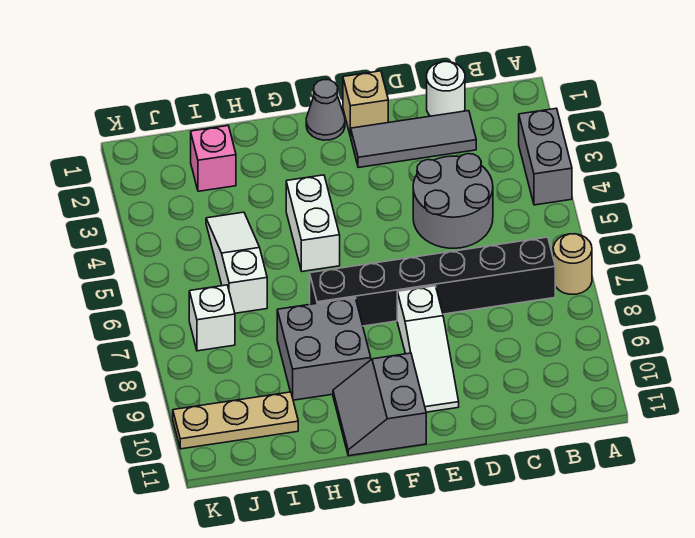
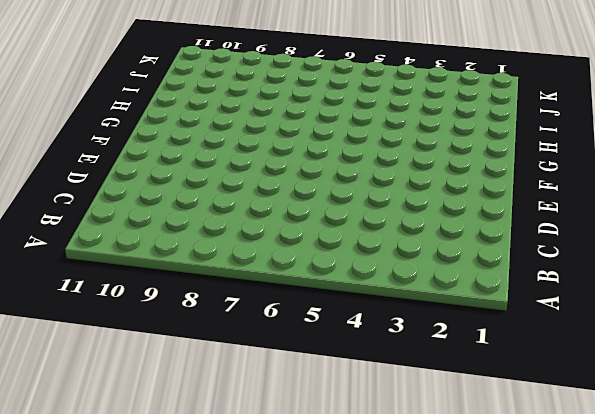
none -> grey 1x2 brick [519,108,572,205]
none -> tan 1x1 round brick [553,234,592,294]
none -> black 1x6 brick [310,237,555,326]

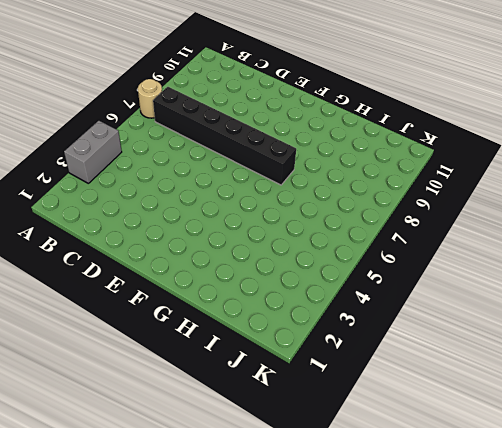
none -> white 1x1 round brick [427,62,465,116]
none -> grey 1x3 tile [351,111,476,168]
none -> grey 2x2 round brick [413,154,493,248]

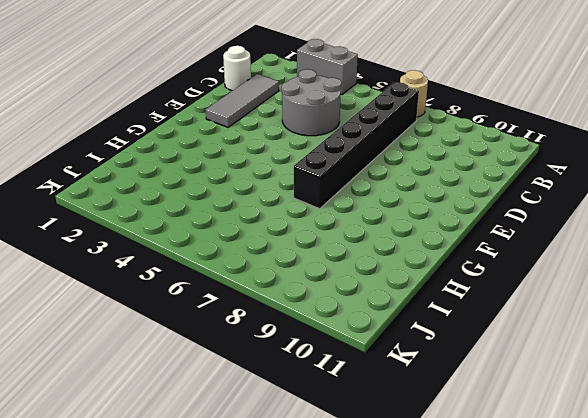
none -> tan 1x1 brick [343,71,388,137]
none -> white 1x3 slope [397,286,459,412]
none -> grey 1x1 cone [306,80,345,140]

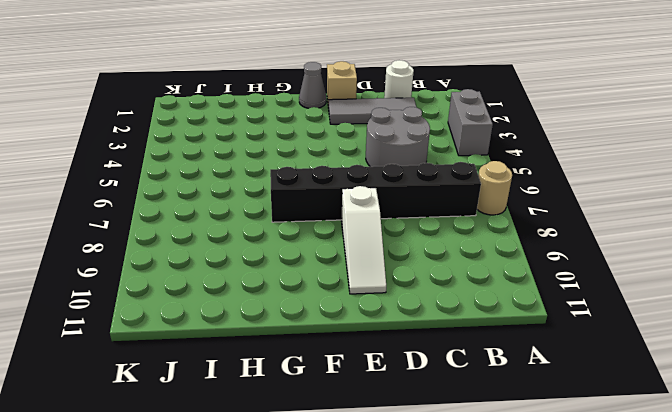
none -> grey 2x2 slope [333,353,426,456]
none -> white 1x2 brick [286,175,340,271]
none -> grey 2x2 brick [277,298,371,400]

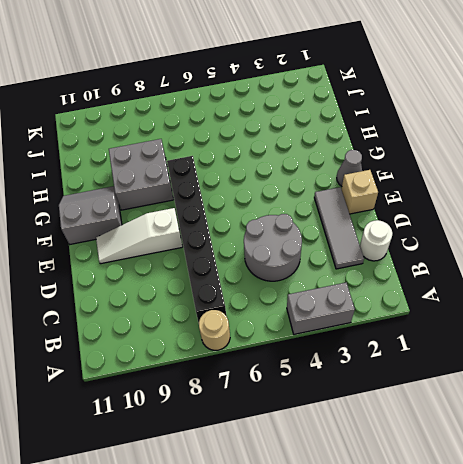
none -> white 1x2 brick [286,175,340,271]
none -> pink 1x1 brick [191,126,236,191]
none -> white 1x3 slope [206,212,267,313]

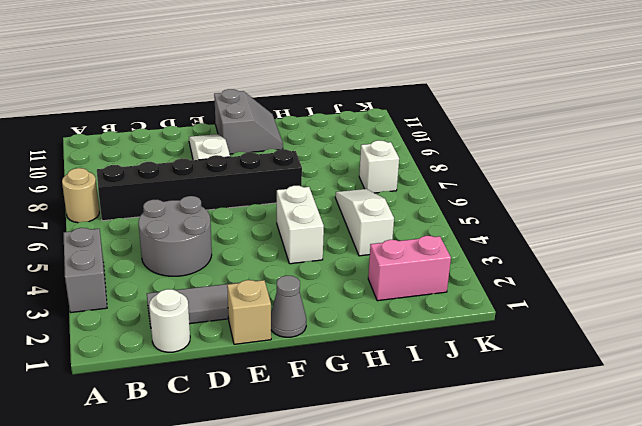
pink 1x2 brick [368,236,451,301] -> pink 1x1 brick [191,126,236,191]
white 1x3 slope [335,189,394,256] -> white 1x3 slope turned to [206,212,267,313]
none -> grey 2x2 brick [277,298,371,400]
none -> tan 1x3 plate [173,392,298,449]

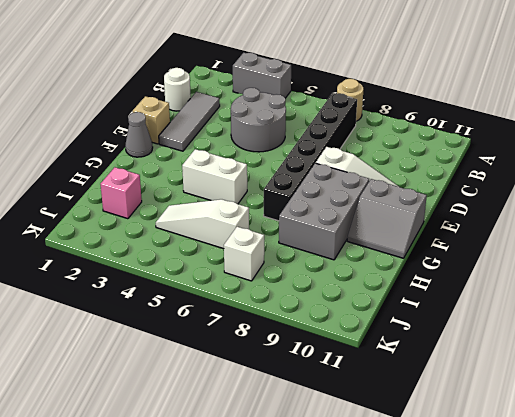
grey 2x3 brick [279,163,369,260] -> grey 2x2 brick [277,298,371,400]
none -> tan 1x3 plate [173,392,298,449]

